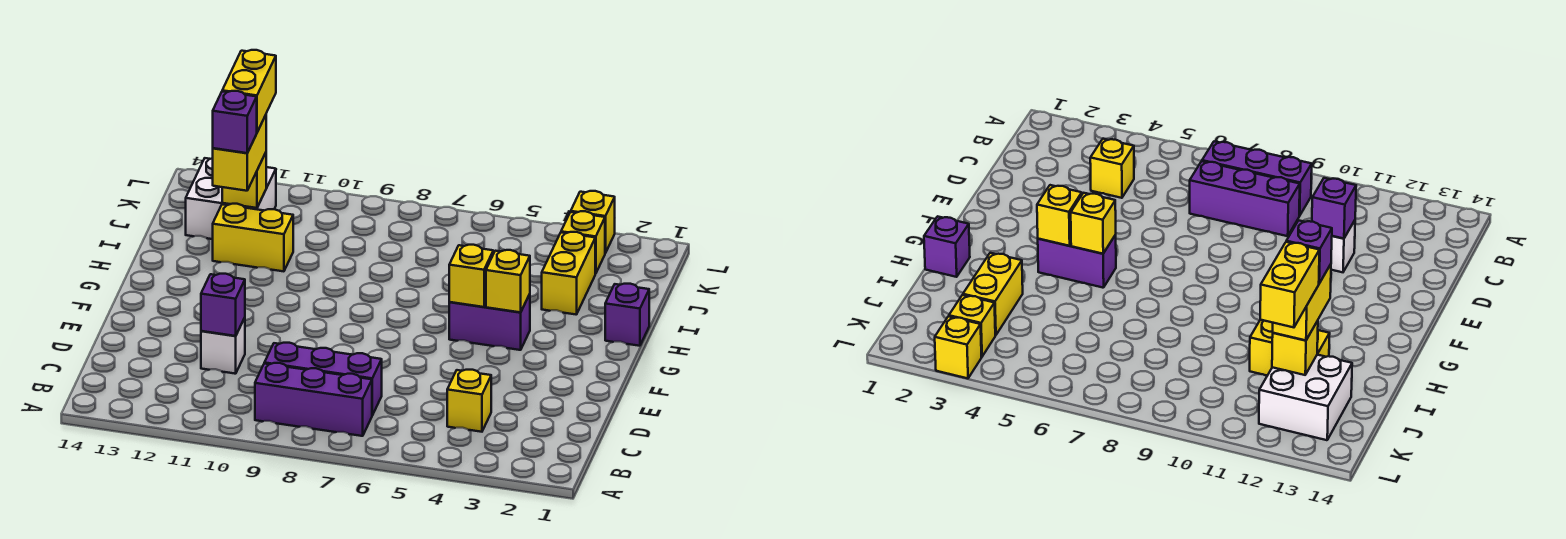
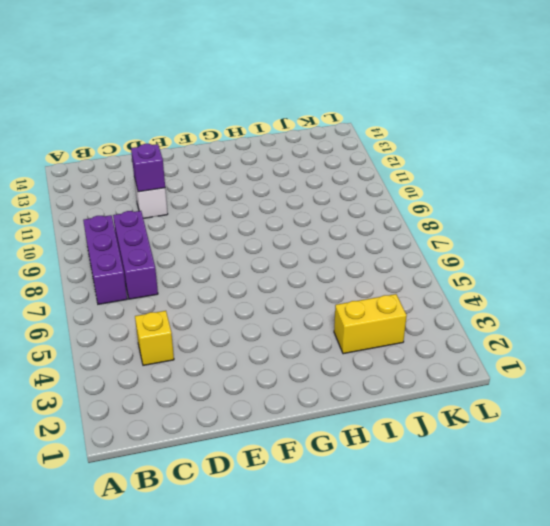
none -> purple 1x2 brick [449,294,530,350]
none -> purple 1x1 brick [605,284,649,346]
none -> yellow 1x2 brick [213,204,293,271]

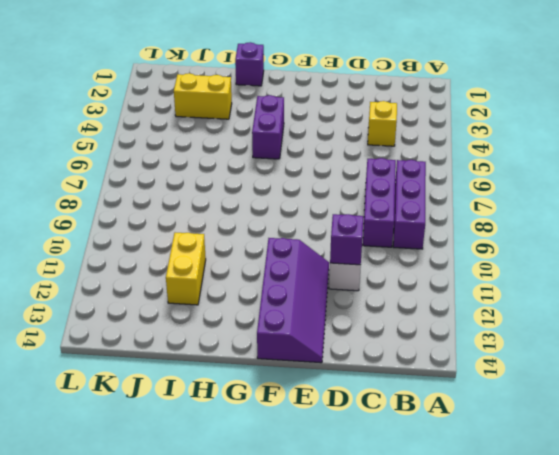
purple 2x4 slope [257,238,329,363] -> none
none -> white 2x2 brick [186,158,276,239]
none -> yellow 1x1 brick [561,211,605,274]
none -> yellow 1x1 brick [571,191,615,253]

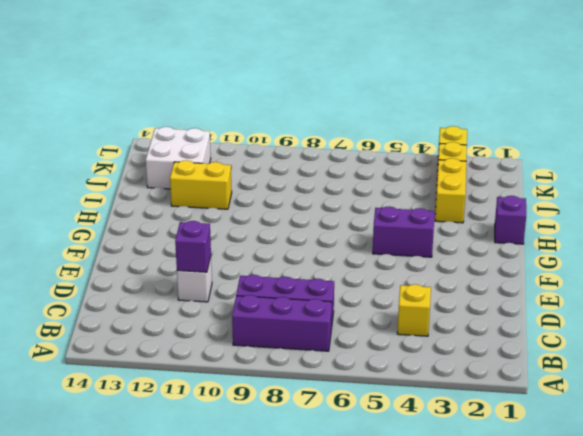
none -> yellow 1x1 brick [486,250,530,312]
none -> yellow 1x1 brick [449,245,493,307]
none -> yellow 1x1 brick [222,153,266,208]

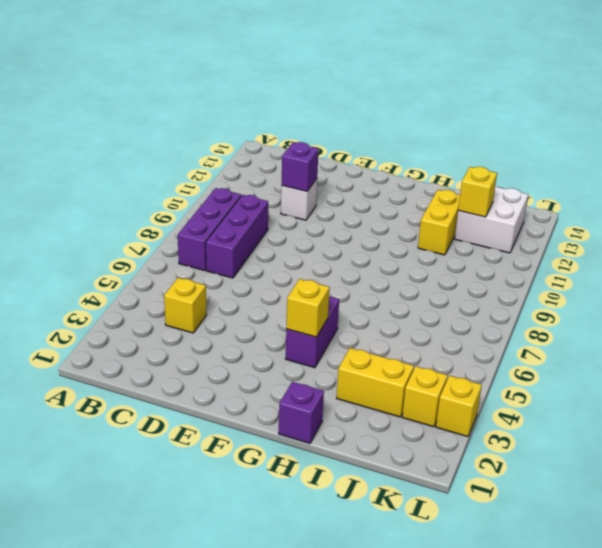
none -> yellow 1x1 brick [449,245,493,307]
none -> yellow 1x2 brick [213,115,266,191]
none -> purple 1x1 brick [213,91,257,153]

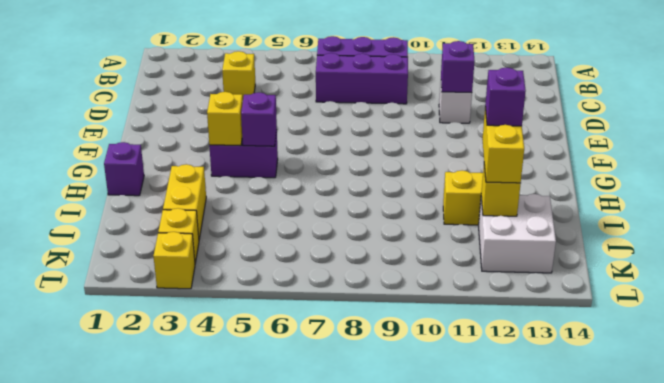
purple 1x1 brick [241,92,277,146] -> yellow 1x1 brick [449,245,493,307]
none -> yellow 1x2 brick [222,50,276,132]

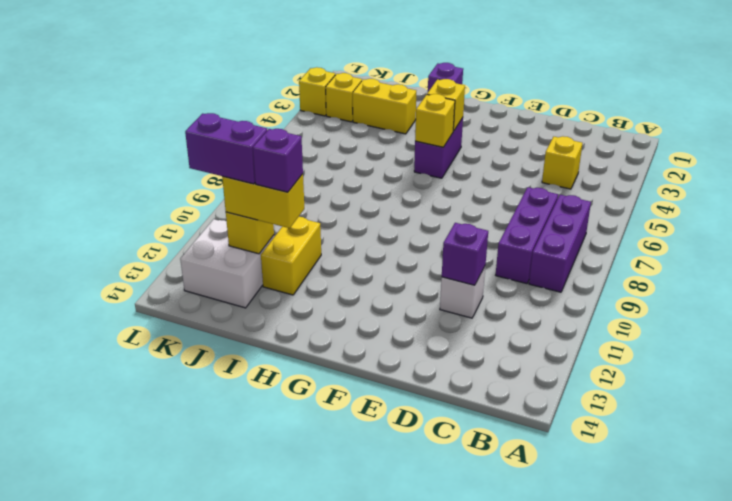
purple 1x2 brick [185,113,267,184] -> yellow 1x2 brick [222,50,276,132]

